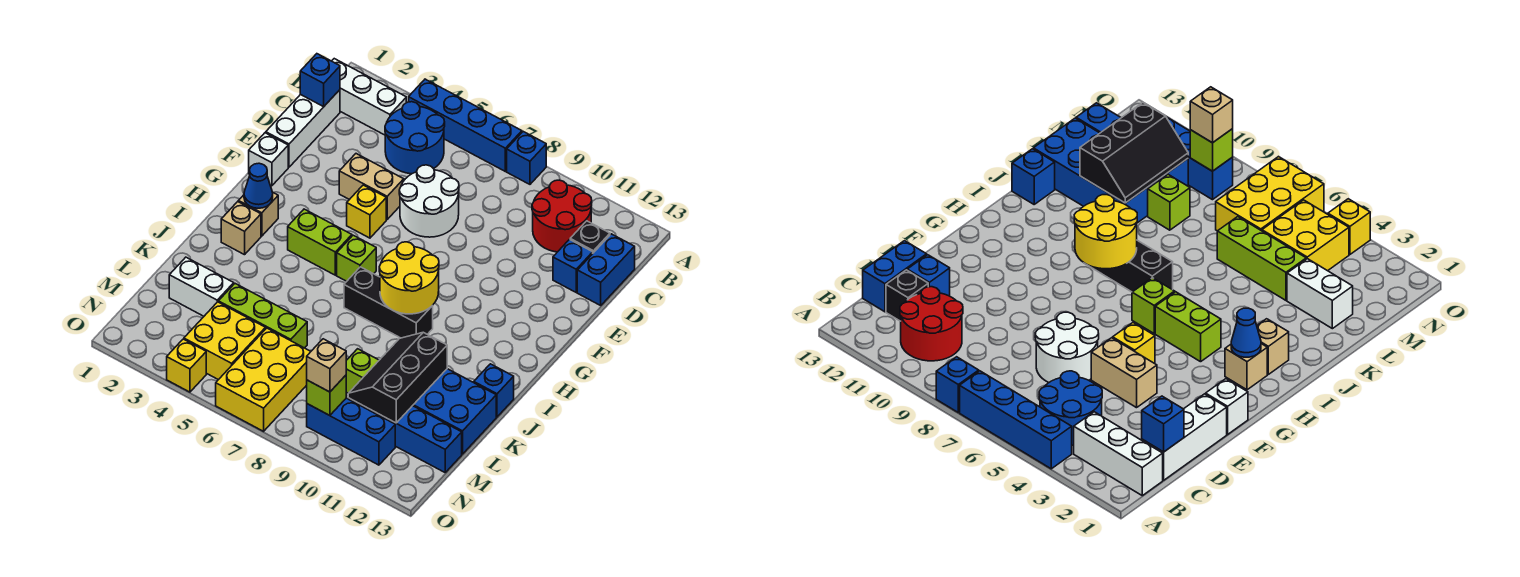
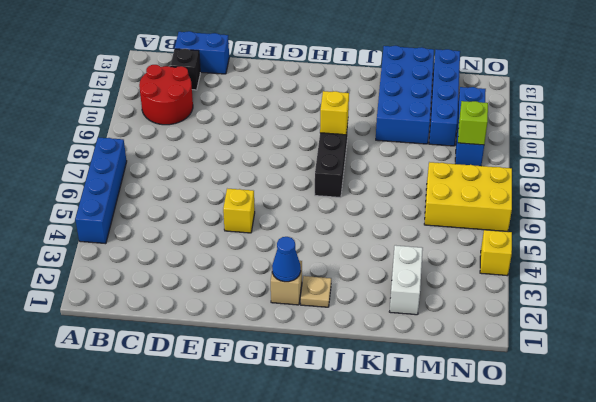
tan 1x1 plate [301,276,331,307] -> tan 1x1 brick [221,202,261,255]
yellow 1x1 brick [320,91,349,135] -> yellow 2x2 round brick [379,242,439,314]
none -> blue 1x1 brick [507,132,546,184]
none -> white 1x3 brick [332,59,406,135]
none -> blue 2x2 round brick [385,102,445,174]
none -> white 1x3 brick [266,90,340,167]

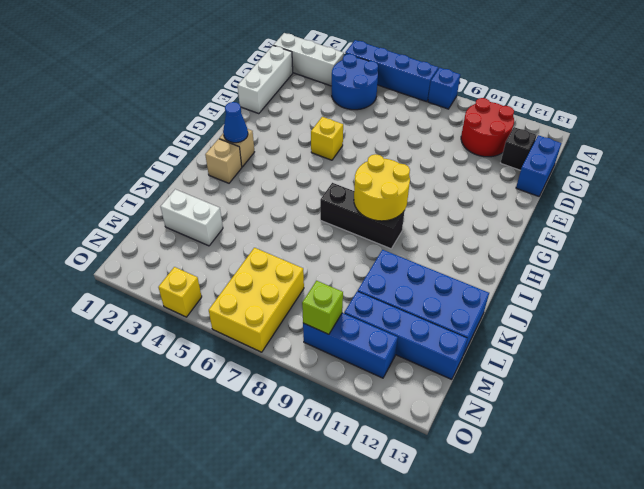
none -> white 2x2 round brick [399,165,459,237]
none -> blue 1x1 brick [553,240,593,292]
none -> tan 1x2 brick [339,154,404,219]
none -> white 1x1 brick [249,133,288,186]

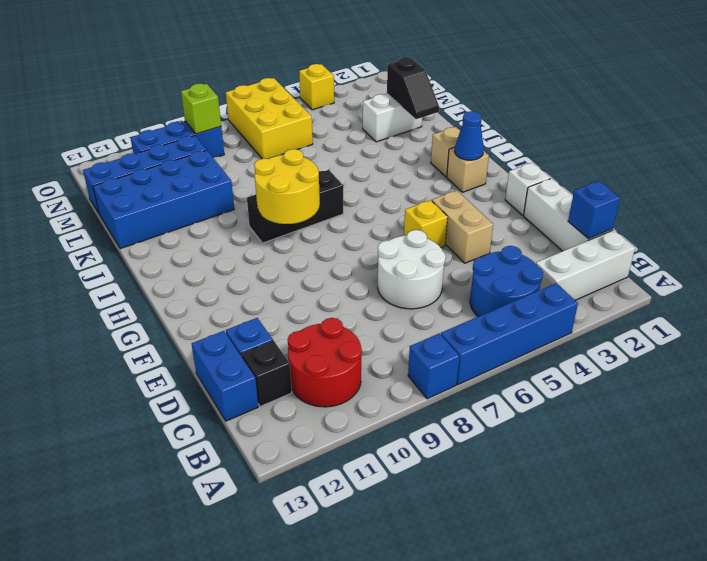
tan 1x2 brick [432,191,493,263] -> tan 1x2 brick turned to [339,154,404,219]
black 1x2 slope [387,57,439,119] -> none
none -> lime 1x2 brick [288,209,352,275]
none -> lime 1x1 brick [337,235,376,281]
none -> blue 1x1 brick [474,364,514,417]
none -> lime 1x3 brick [218,284,307,348]

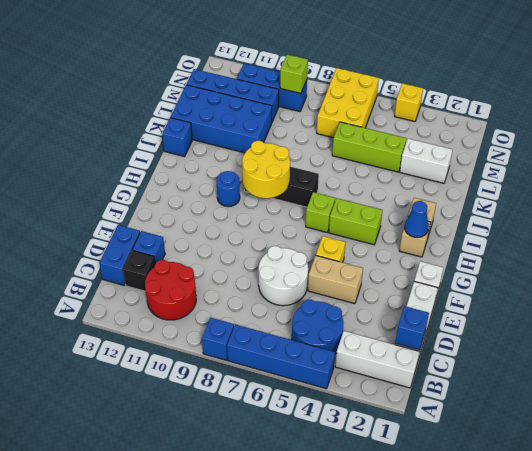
blue 1x1 round brick [216,171,240,207] -> none
none -> lime 1x1 brick [346,349,379,393]
none -> yellow 2x2 brick [184,302,266,380]
none -> black 2x3 slope [348,332,447,423]
none -> tan 1x1 brick [307,339,346,392]

